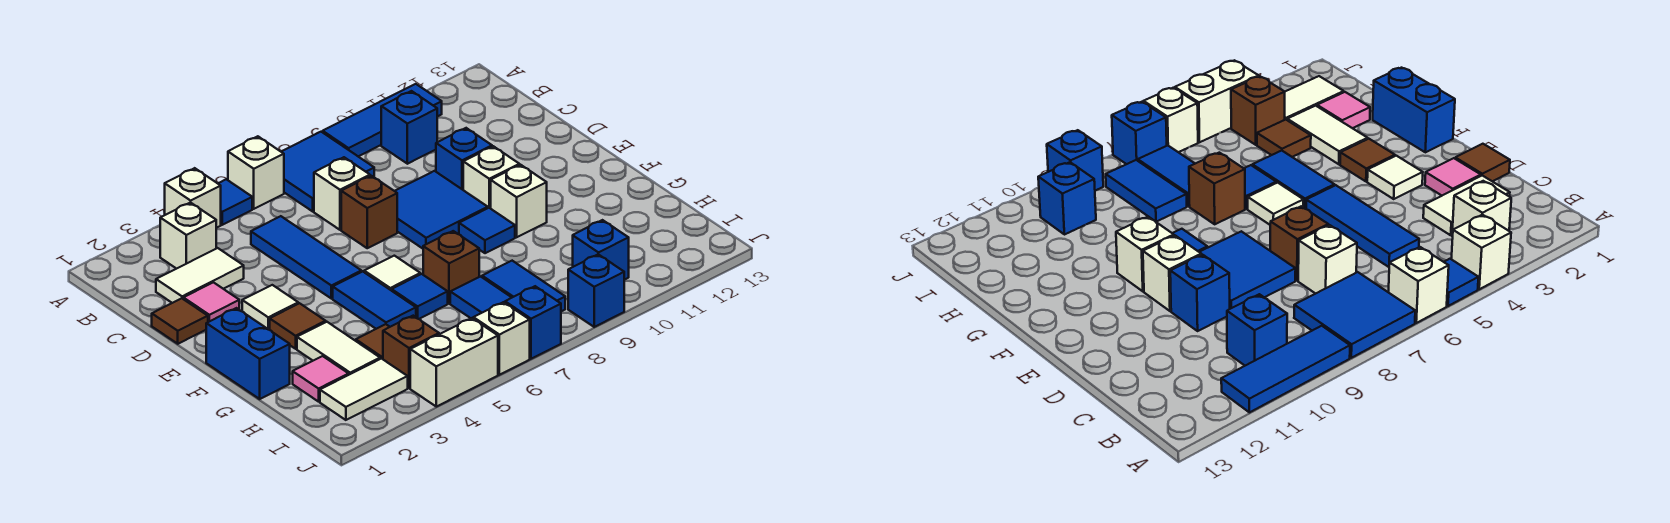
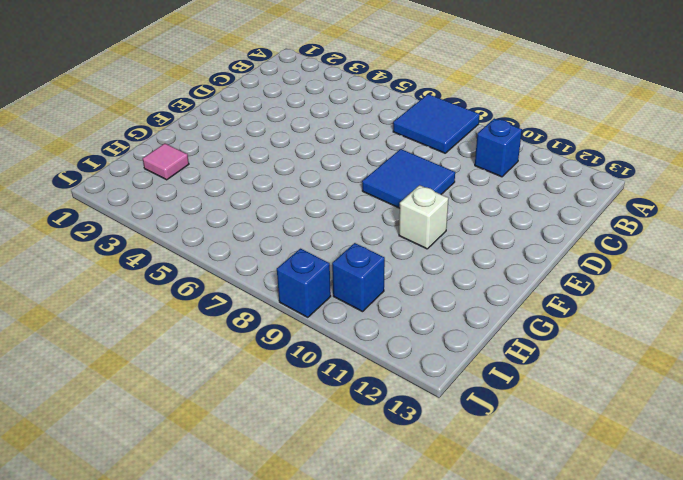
none -> white 1x1 brick [165,168,221,228]
none -> blue 1x1 tile [218,179,252,225]
none -> white 1x1 brick [228,136,284,209]
none -> blue 1x3 tile [323,84,442,157]

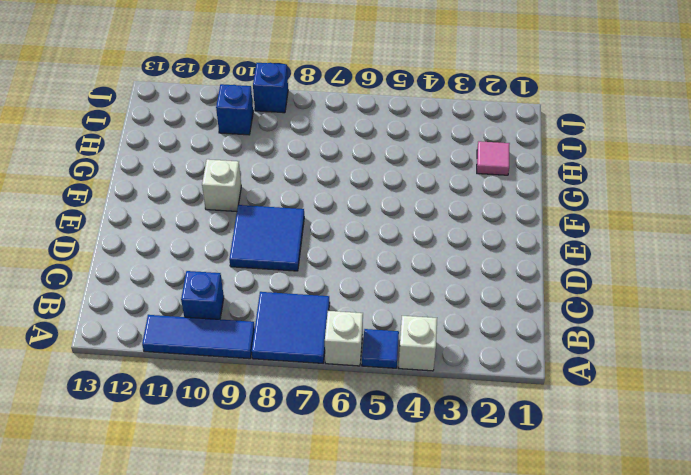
none -> white 1x1 brick [160,202,216,269]
none -> white 1x2 tile [156,248,244,303]
none -> blue 1x3 tile [251,216,361,299]
none -> white 1x1 brick [314,157,370,230]

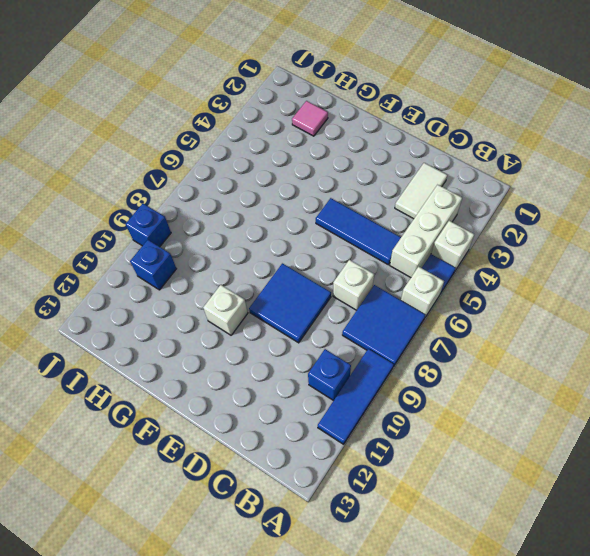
white 1x3 brick [390,185,462,278] -> white 1x1 brick [160,202,216,269]
none -> brown 1x1 tile [152,298,208,344]
none -> pink 1x1 tile [183,282,239,322]
none -> brown 1x1 brick [341,176,397,248]
none -> blue 1x1 brick [436,128,492,190]

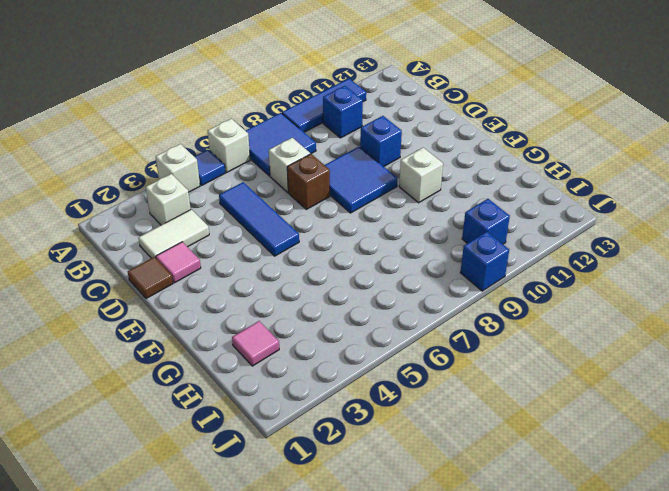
none -> white 1x1 tile [242,285,298,330]
none -> white 1x1 brick [463,146,519,208]
none -> blue 1x2 brick [206,308,290,399]
none -> brown 1x1 tile [270,303,326,349]

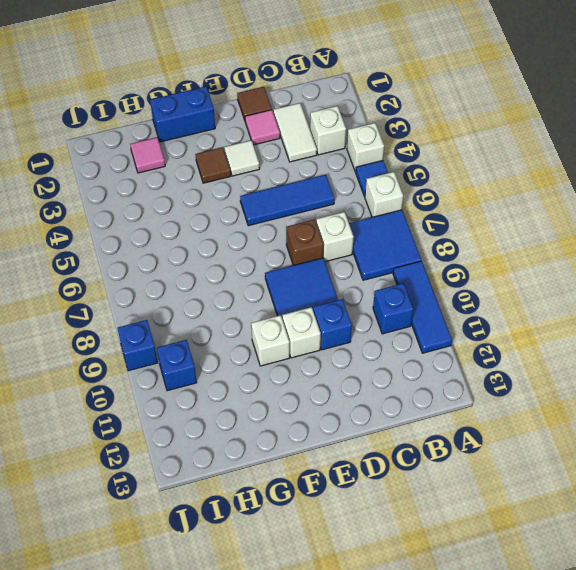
none -> blue 1x2 tile [333,271,416,329]
none -> white 1x1 tile [364,256,420,291]
none -> blue 1x1 tile [459,208,515,253]
none -> white 1x2 tile [297,322,380,375]

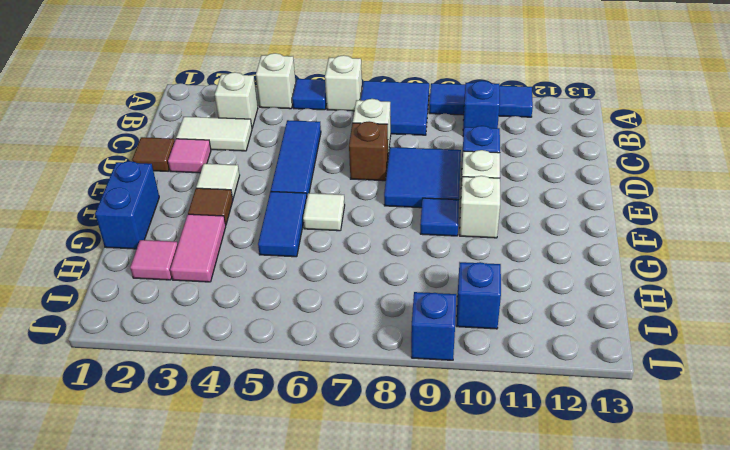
pink 1x2 tile [170,214,226,282] -> white 1x2 tile [297,322,380,375]
none -> blue 1x1 tile [392,274,448,319]
none -> brown 1x1 brick [423,231,479,304]
none -> brown 1x1 tile [356,324,389,359]
none -> blue 1x2 tile [450,277,512,318]

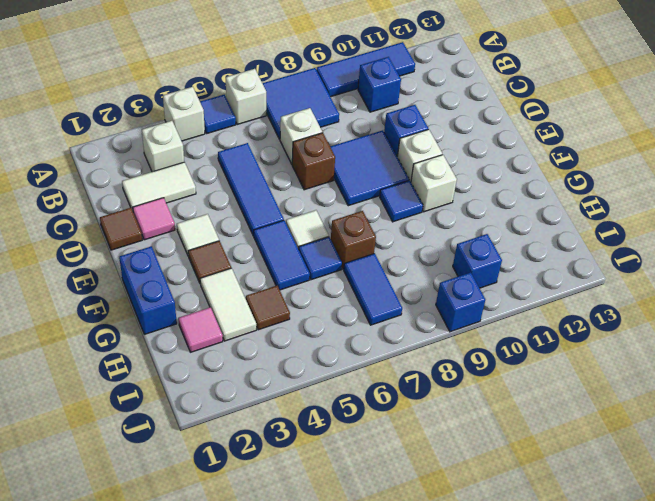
none -> blue 1x2 tile [482,261,565,312]
none -> white 1x2 tile [320,358,408,420]
none -> brown 1x1 brick [383,316,439,388]
none -> white 1x2 brick [410,318,498,407]

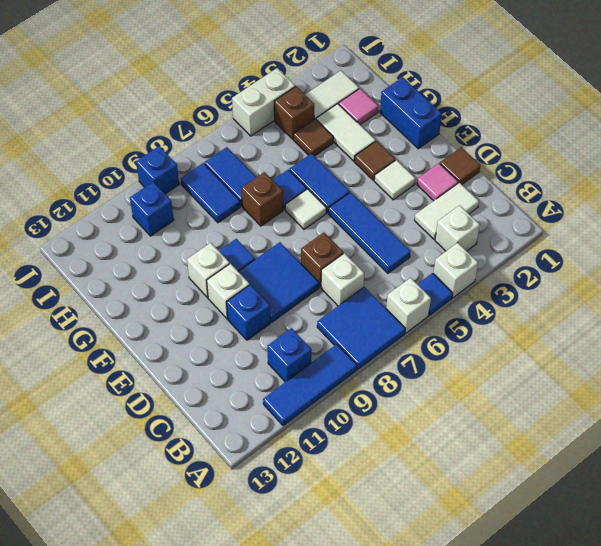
none -> white 1x1 brick [473,302,530,375]
none -> blue 1x1 brick [505,286,561,359]

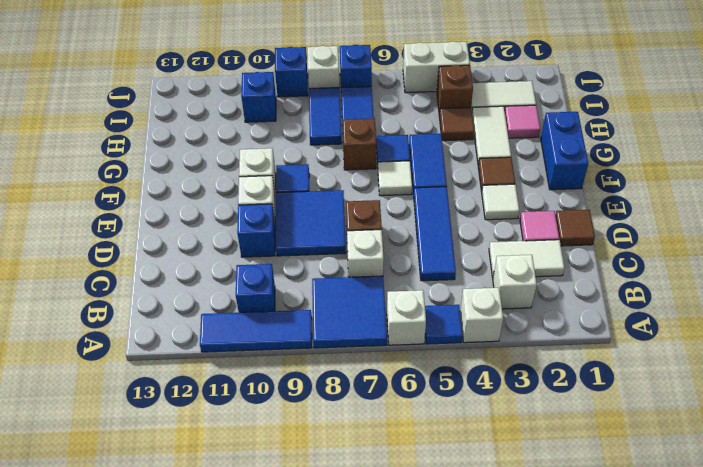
white 1x1 brick [307,46,340,89] -> white 1x1 brick moved to [473,302,530,375]

